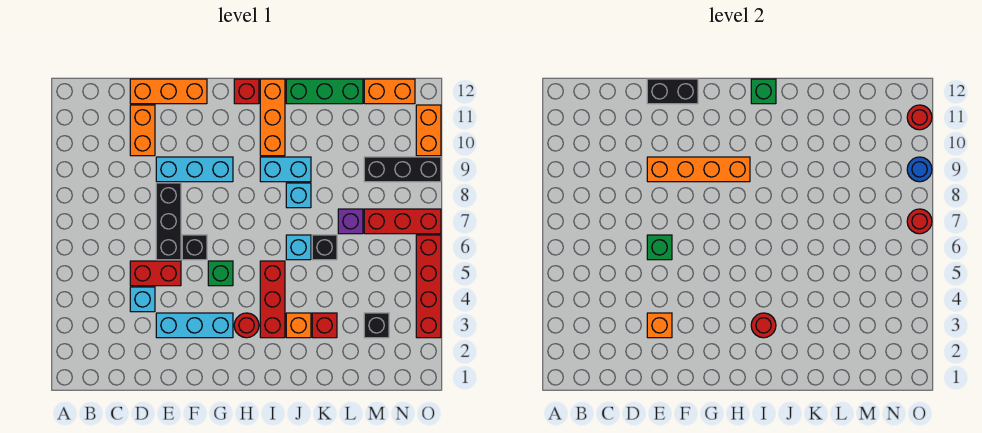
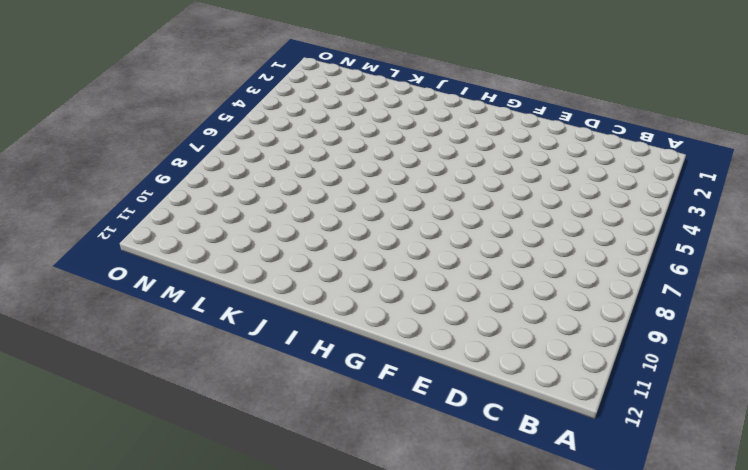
none -> cyan 1x1 brick [130,287,155,312]
none -> red 1x2 brick [130,261,181,286]
none -> orange 1x2 brick [130,105,155,156]
none -> orange 1x3 brick [130,79,207,104]

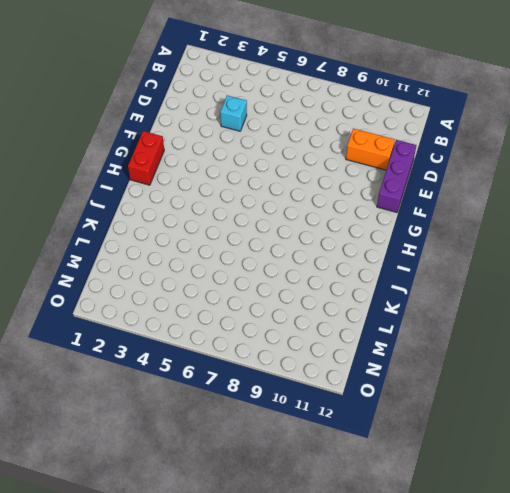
purple 1x3 brick [377,140,416,212] -> orange 1x3 brick [130,79,207,104]
red 1x2 brick [128,131,164,185] -> red 1x2 brick moved to [130,261,181,286]
none -> cyan 1x3 brick [156,313,233,338]
none -> black 1x3 brick [156,183,181,260]
none -> cyan 1x3 brick [156,157,233,182]
none -> black 1x1 brick [182,235,207,260]

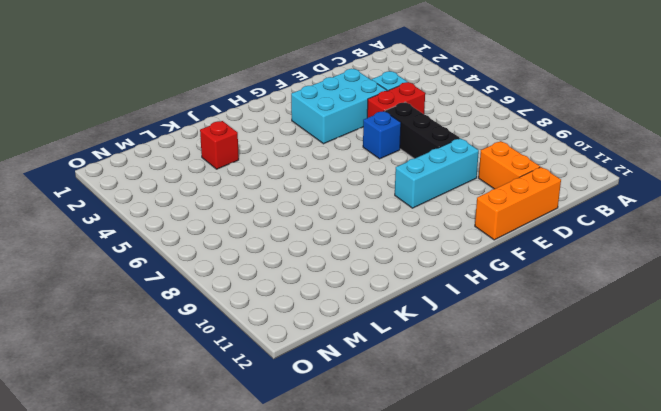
cyan 2x3 brick [291,69,387,144] -> cyan 1x3 brick [156,313,233,338]
blue 1x1 brick [363,111,401,159] -> black 1x1 brick [182,235,207,260]
none -> green 1x1 brick [208,261,233,286]
none -> red 1x1 round brick [234,313,259,338]
none -> red 1x1 brick [234,79,259,104]
none -> red 1x3 brick [260,261,285,338]

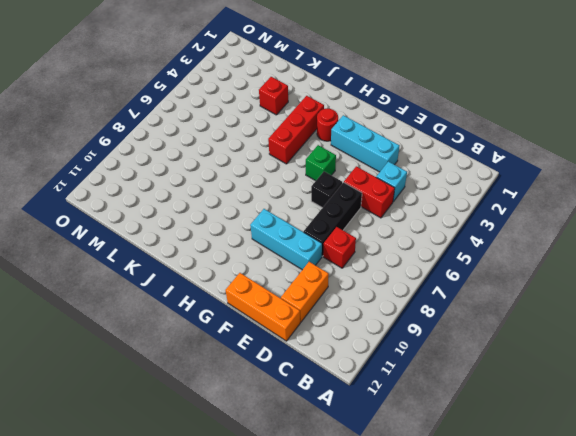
red 1x1 brick [323,227,356,268] -> red 1x1 brick moved to [234,79,259,104]
none -> cyan 1x2 brick [260,157,311,182]
none -> orange 1x3 brick [260,79,285,156]
none -> orange 1x1 brick [286,313,311,338]
none -> cyan 1x1 brick [286,235,311,260]

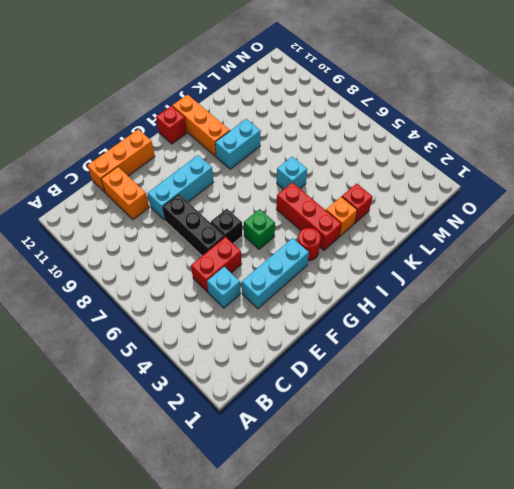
none -> cyan 1x1 brick [286,183,311,208]
none -> green 1x3 brick [286,79,363,104]
none -> black 1x1 brick [312,235,337,260]
none -> purple 1x1 brick [338,209,363,234]

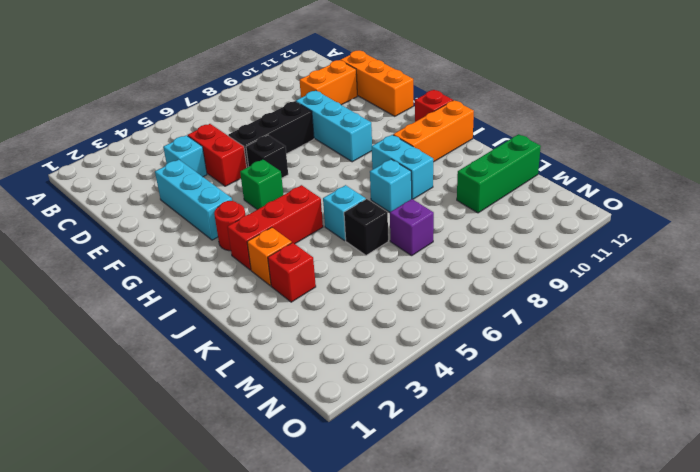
green 1x3 brick [457,134,541,213] -> green 1x3 brick turned to [286,79,363,104]
none -> black 1x1 brick [364,313,389,338]
none -> red 1x3 brick [364,209,441,234]
none -> black 1x3 brick [364,157,441,182]
none -> orange 1x2 brick [364,79,415,104]

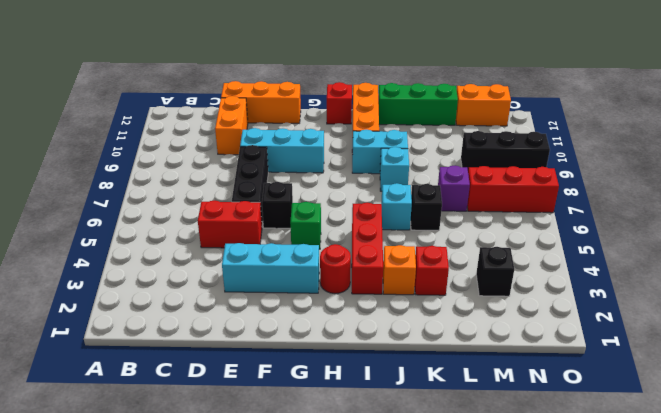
none -> cyan 1x1 brick [130,287,155,312]
none -> red 1x4 brick [416,235,441,338]
none -> orange 1x2 brick [416,105,441,156]
none -> orange 1x1 brick [647,313,672,338]

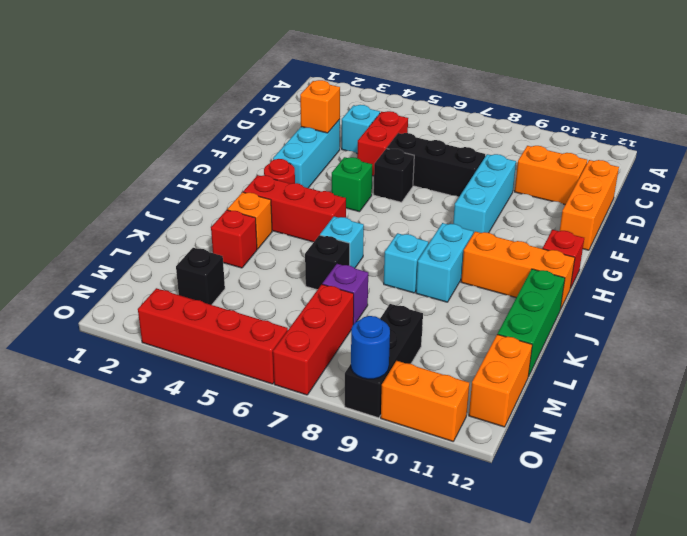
none -> green 1x1 brick [647,235,672,260]
none -> orange 1x4 brick [647,157,750,182]
none -> black 1x2 brick [647,79,698,104]
none -> red 1x1 round brick [751,313,776,338]

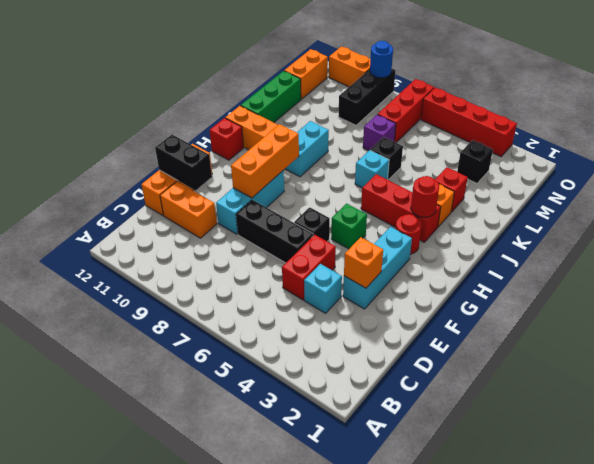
black 1x2 brick [155,135,212,190] -> black 1x2 brick turned to [647,79,698,104]
orange 1x3 brick [231,124,299,198] -> orange 1x4 brick [647,157,750,182]
none -> cyan 1x1 brick [286,183,311,208]
none -> green 1x1 brick [647,235,672,260]
none -> green 1x1 brick [751,79,776,104]
none -> red 1x1 round brick [907,209,932,234]

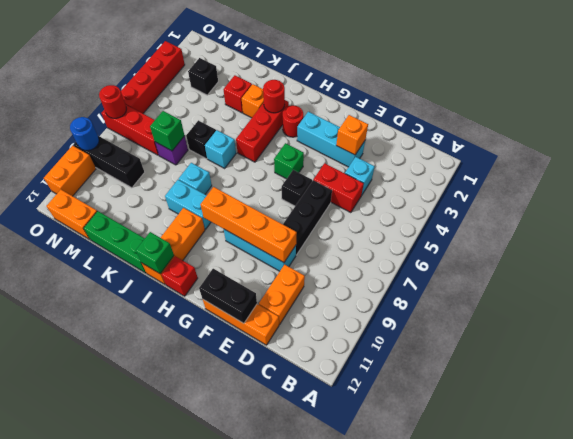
green 1x1 brick [150,111,185,151] -> green 1x1 brick moved to [647,235,672,260]
none -> red 1x1 round brick [907,105,932,130]

